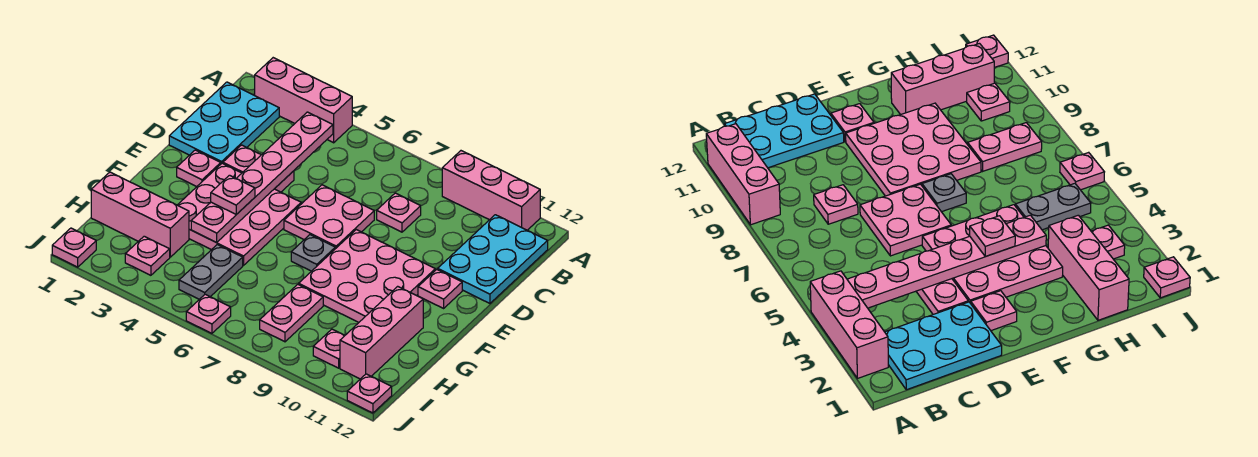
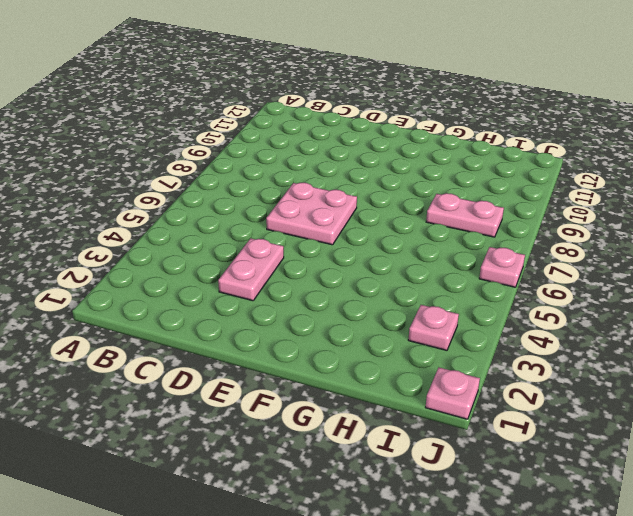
none -> pink 1x3 brick [255,58,352,143]
none -> pink 1x3 brick [442,151,540,230]
none -> cyan 2x3 plate [169,82,279,164]

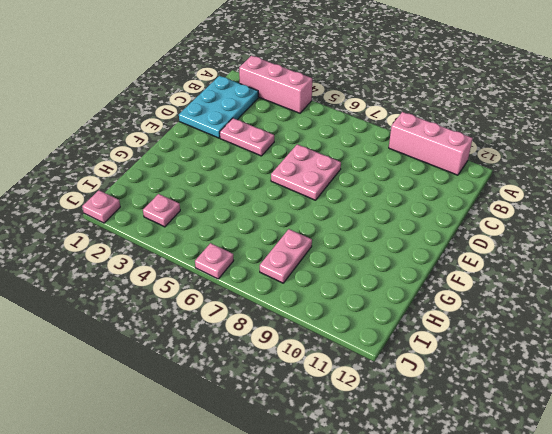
none -> cyan 2x3 plate [438,215,548,303]
none -> pink 1x1 plate [377,193,421,232]
none -> pink 1x1 plate [177,150,221,187]

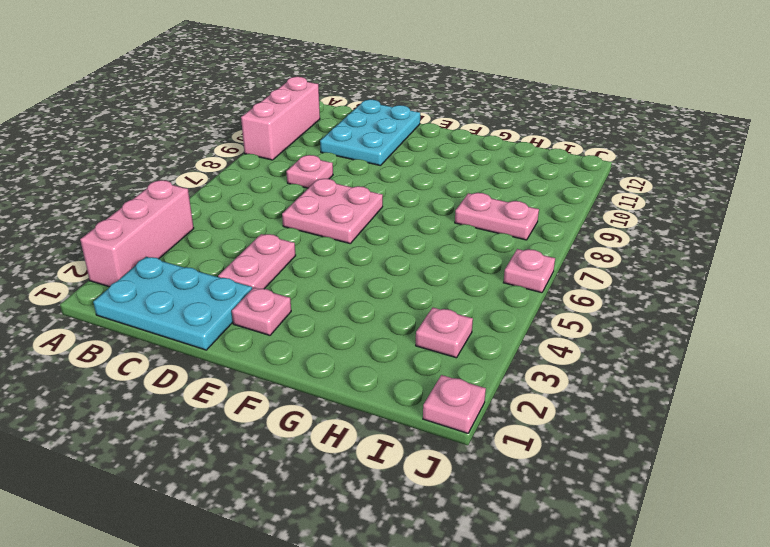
cyan 2x3 plate [320,100,420,166] -> cyan 2x3 plate turned to [438,215,548,303]
none -> pink 3x3 plate [178,163,301,265]
none -> pink 3x3 plate [299,230,435,322]
none -> pink 1x1 plate [418,269,462,308]

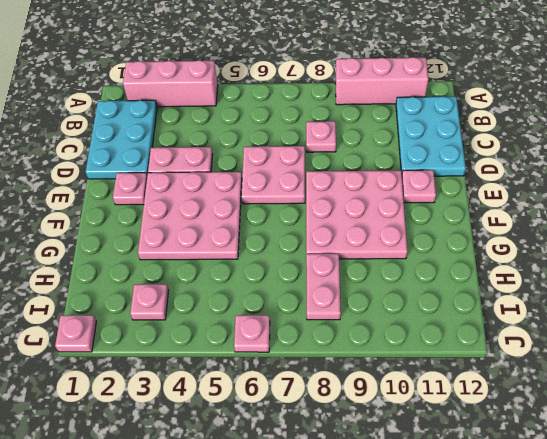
none -> grey 1x1 plate [291,235,335,271]
none -> pink 1x3 brick [340,286,423,379]
none -> pink 1x3 brick [91,172,189,257]

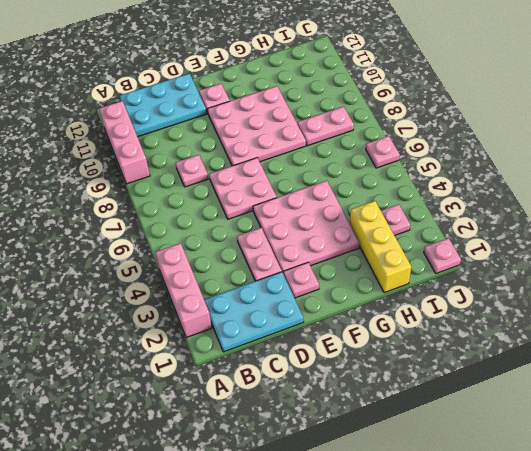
yellow 1x3 brick [350,201,411,293] -> pink 1x3 brick [91,172,189,257]
none -> grey 1x1 plate [291,235,335,271]
none -> pink 1x3 brick [340,286,423,379]
none -> grey 1x2 plate [179,245,243,299]

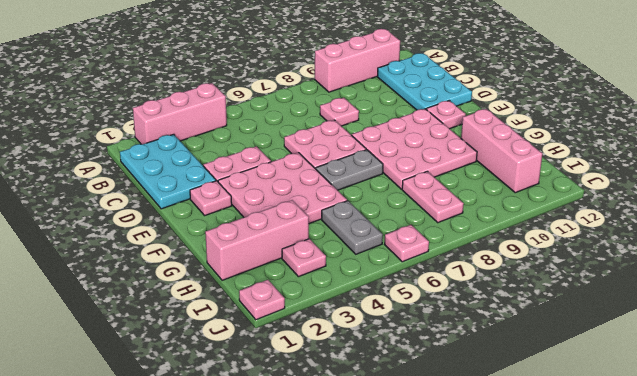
grey 1x2 plate [316,150,383,190] -> grey 1x1 plate [291,235,335,271]
none -> pink 1x1 plate [313,329,345,368]
none -> pink 1x1 plate [347,374,392,413]
none -> pink 1x6 plate [191,112,333,242]

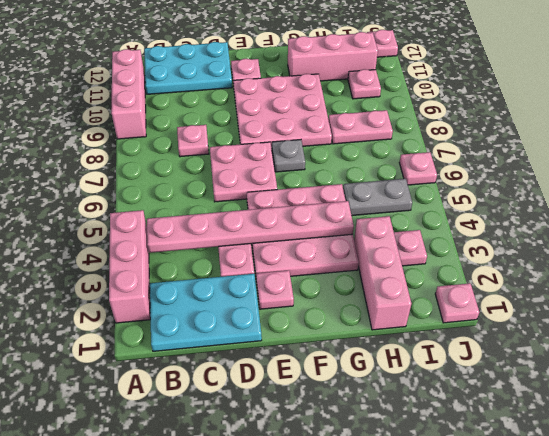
none -> pink 1x1 plate [211,175,255,214]

